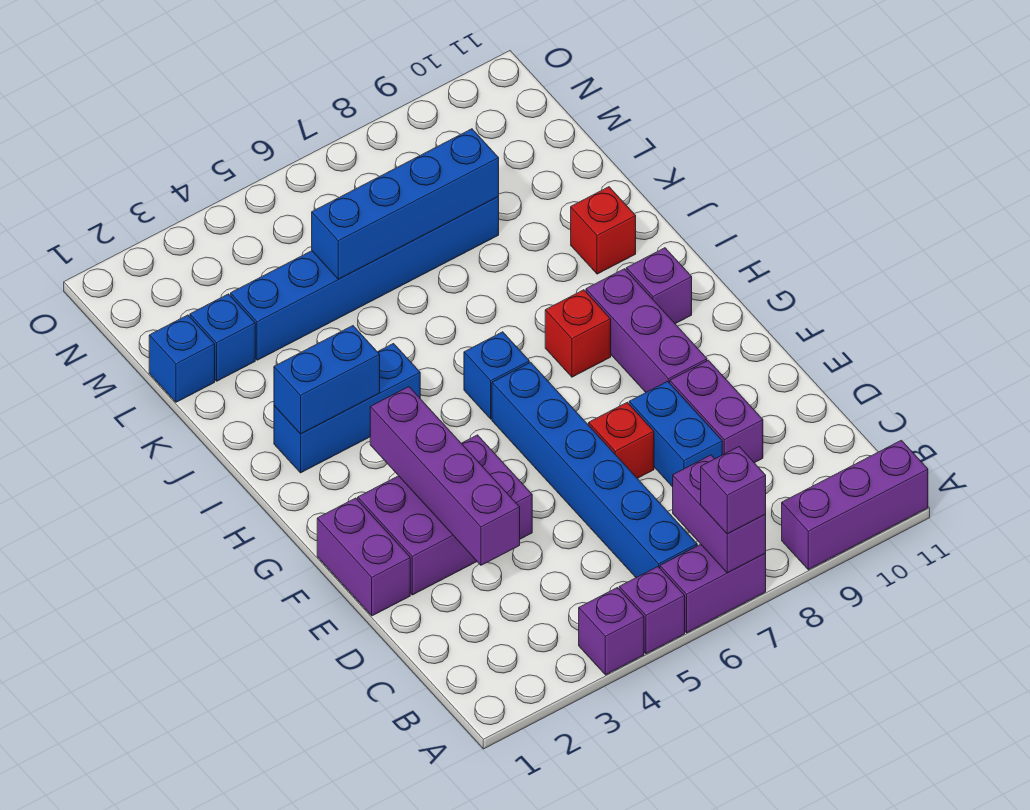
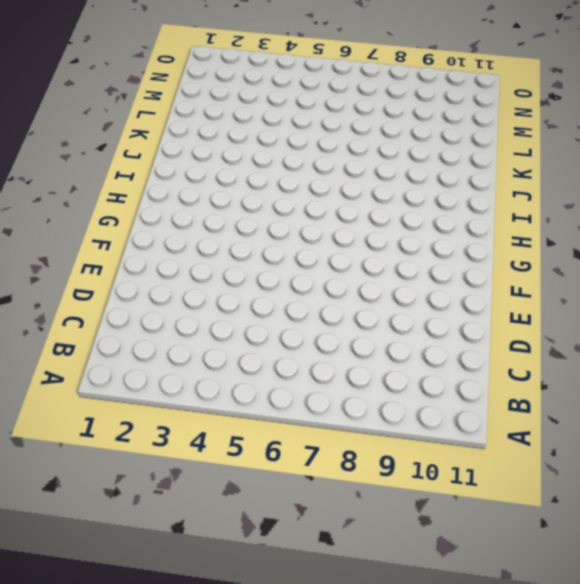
none -> purple 1x1 brick [579,588,644,675]
none -> purple 1x1 brick [619,567,685,654]
none -> purple 1x2 brick [660,544,766,633]

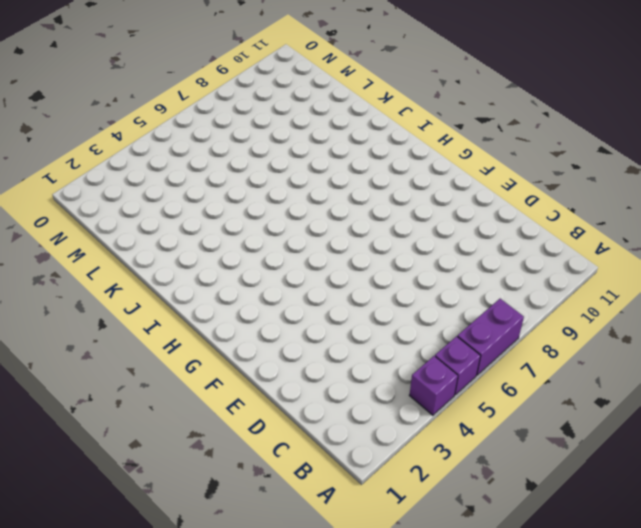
none -> purple 1x3 brick [782,440,928,570]
none -> blue 1x6 brick [492,362,697,578]
none -> blue 1x2 brick [629,381,722,487]

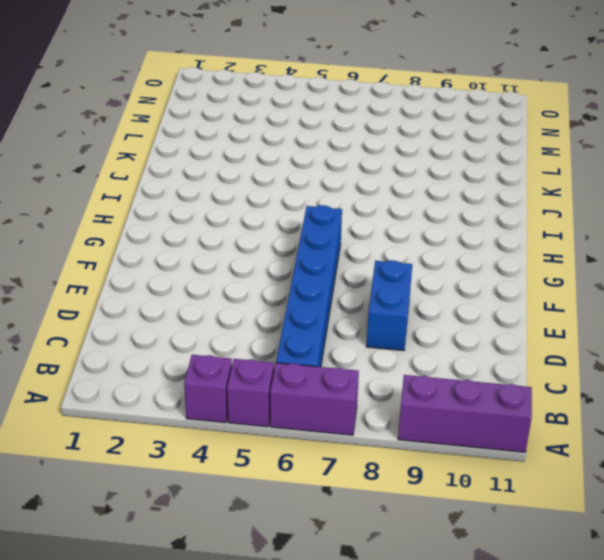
none -> purple 1x2 brick [670,360,763,463]
none -> purple 1x2 brick [317,498,410,616]
none -> purple 2x3 brick [358,435,532,595]

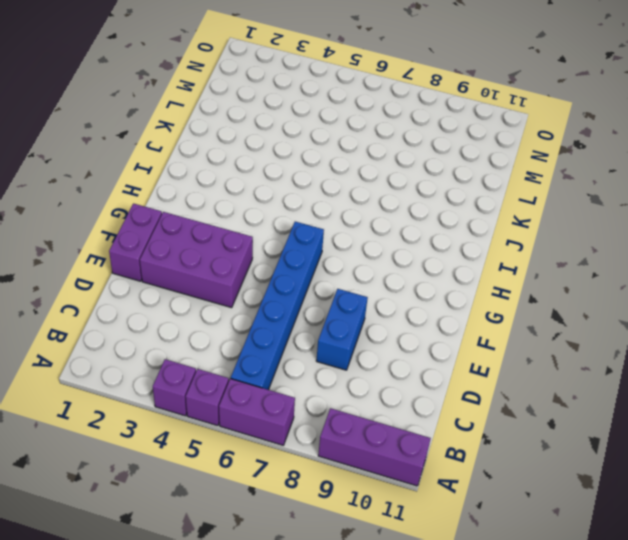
none -> purple 1x2 brick [670,360,763,463]
none -> red 1x1 brick [589,403,654,478]
none -> purple 1x3 brick [586,269,707,392]

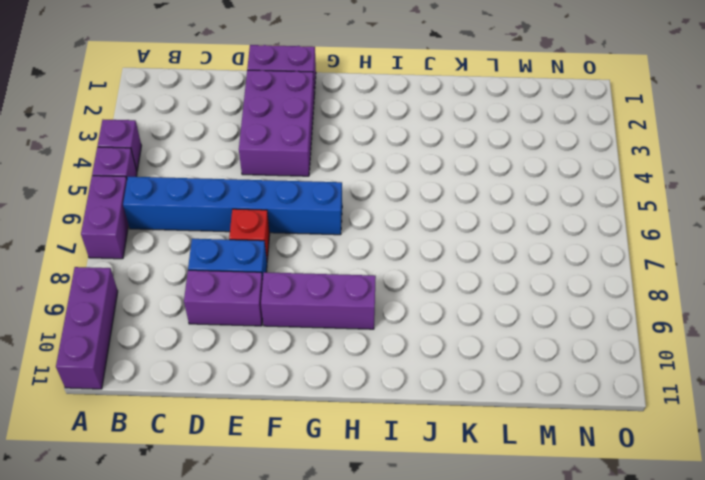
none -> blue 1x1 brick [464,332,529,419]
none -> red 1x1 brick [545,290,611,377]
none -> purple 1x1 brick [626,248,692,324]

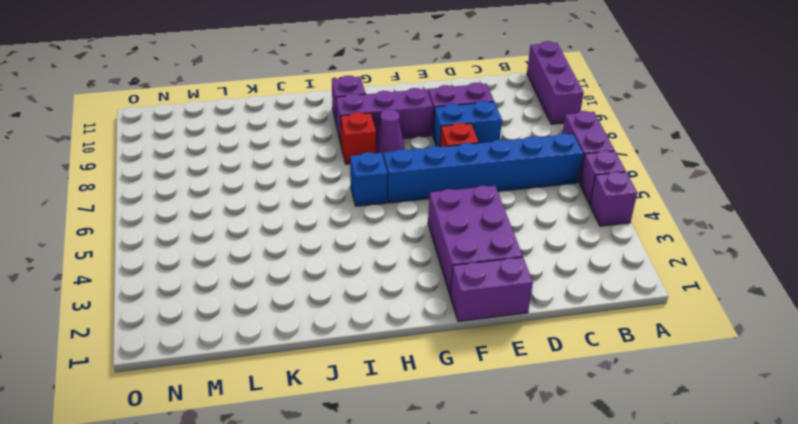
purple 1x1 cone [376,109,404,155] -> none
none -> blue 1x3 brick [274,344,420,473]
none -> red 1x1 brick [571,187,636,274]
none -> blue 1x1 brick [149,315,215,402]

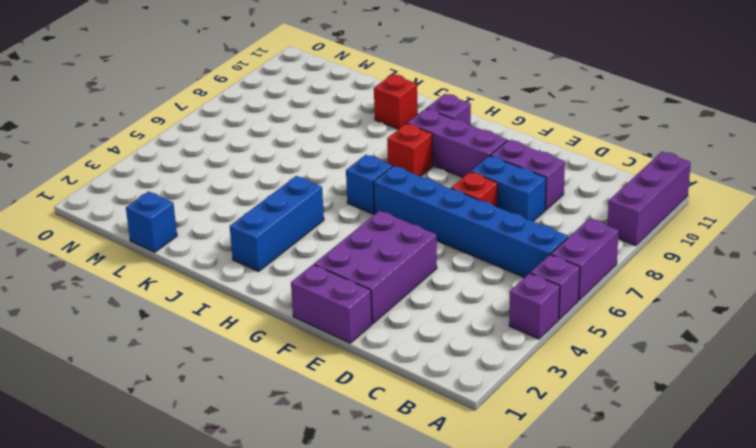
none -> blue 1x1 brick [190,294,255,381]
none -> blue 1x6 brick [231,197,499,360]
none -> purple 1x2 brick [673,455,766,573]

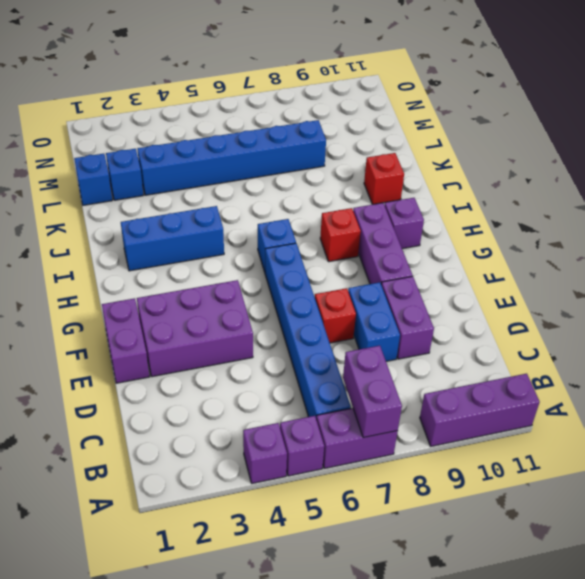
none -> purple 1x4 brick [370,387,520,565]
none -> blue 1x2 brick [274,326,380,434]
none -> blue 1x4 brick [312,129,499,279]

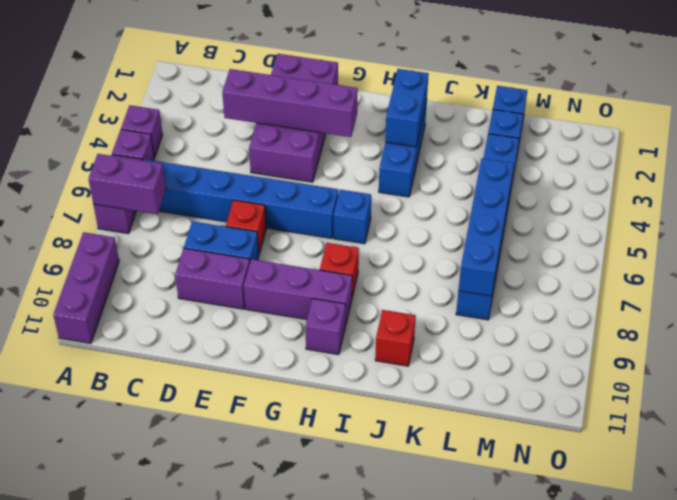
none -> purple 1x1 brick [701,447,766,534]

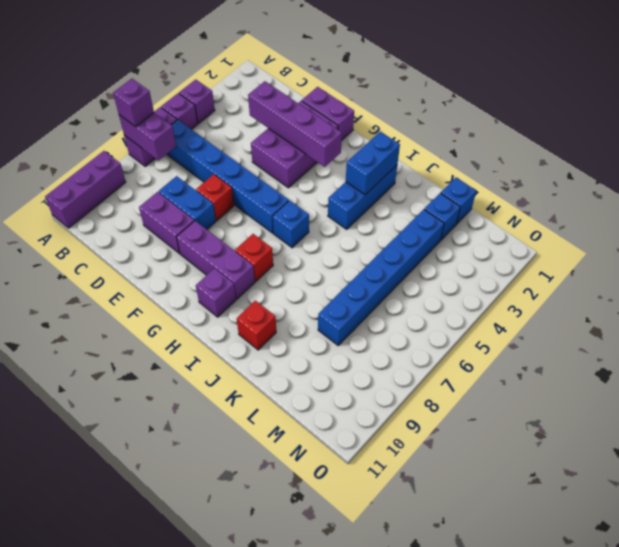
none -> blue 1x4 brick [312,129,499,279]

